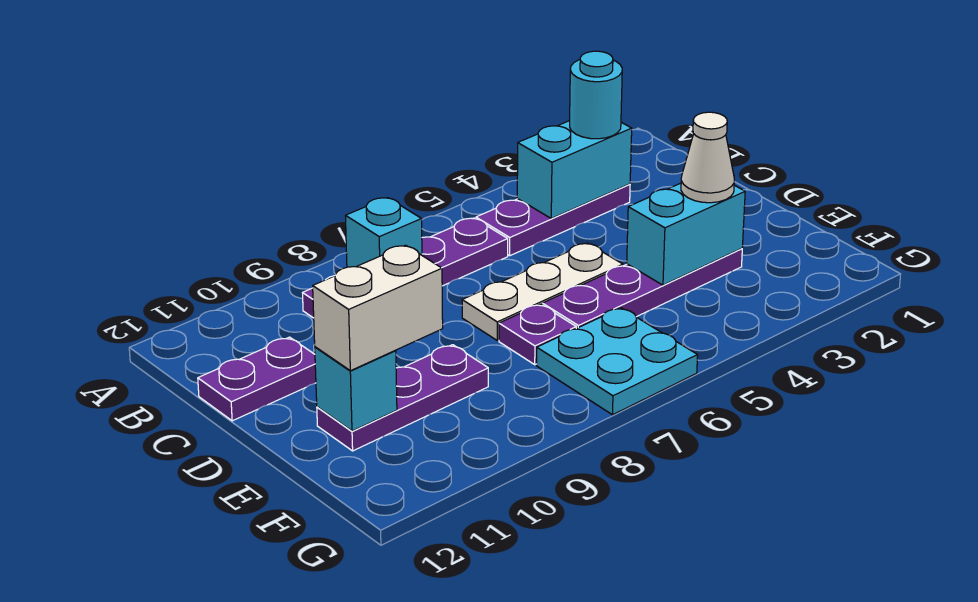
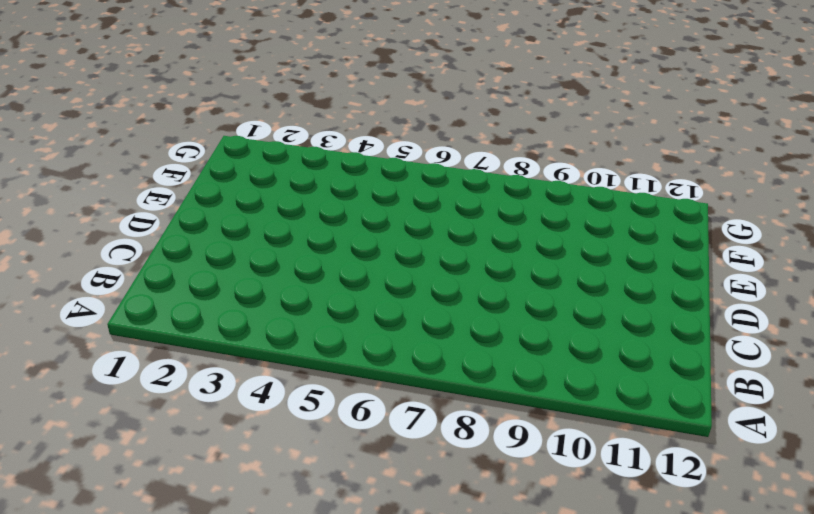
none -> purple 1x3 plate [476,184,630,256]
none -> purple 1x4 plate [303,218,508,318]
none -> purple 1x2 plate [198,337,316,421]

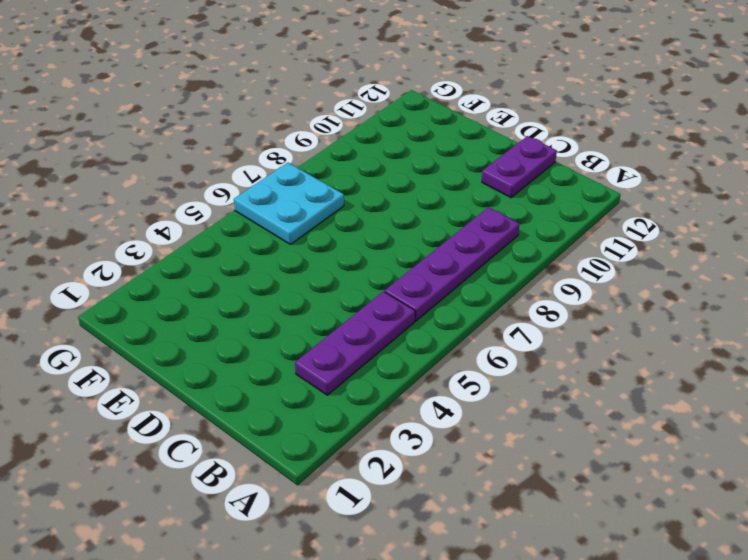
none -> white 1x3 plate [462,243,623,340]
none -> purple 1x4 plate [542,249,742,328]
none -> purple 1x1 plate [499,304,576,365]

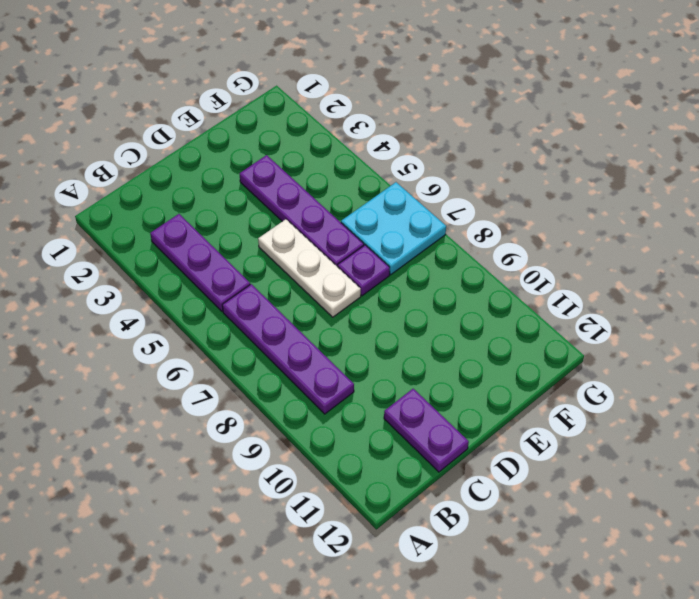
none -> purple 1x3 plate [317,345,488,451]
none -> cyan 1x2 brick [517,121,632,218]
none -> cyan 1x1 brick [346,198,422,267]

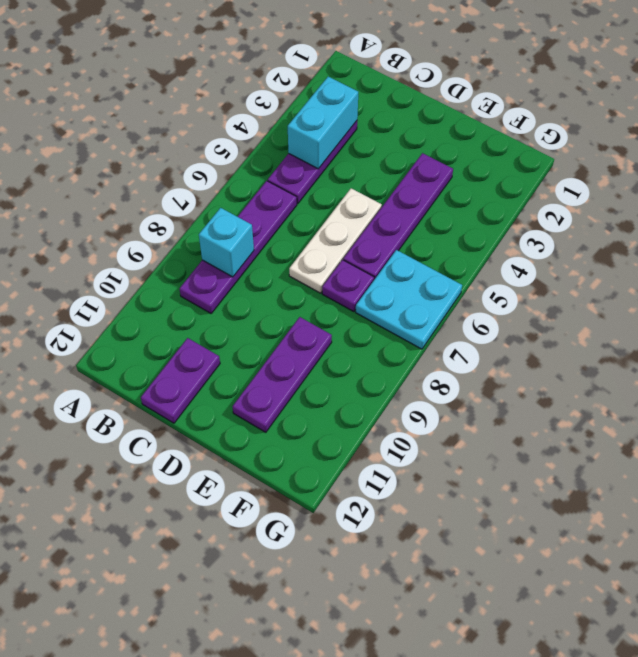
none -> cyan 1x2 brick [627,183,745,285]
none -> cyan 1x1 brick [315,347,397,431]
none -> cyan 1x1 round brick [570,51,622,139]

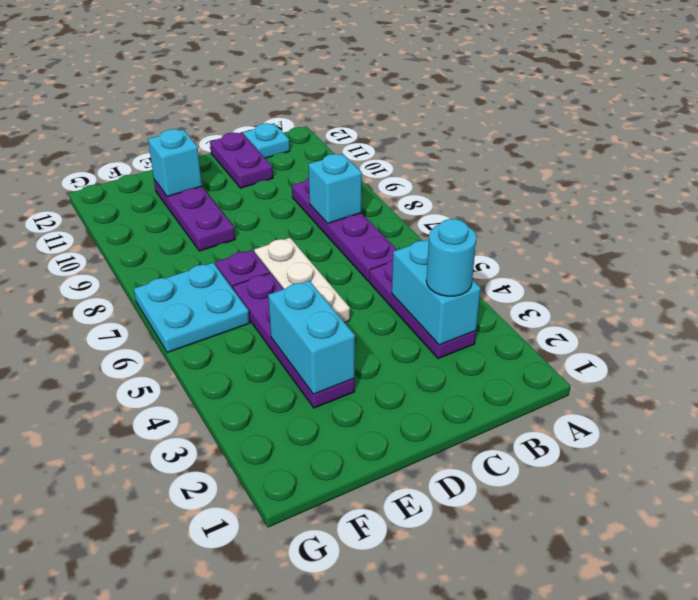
cyan 1x1 plate [243,123,290,158] -> none
none -> white 1x1 cone [681,112,734,203]
none -> white 1x2 brick [313,245,443,371]

